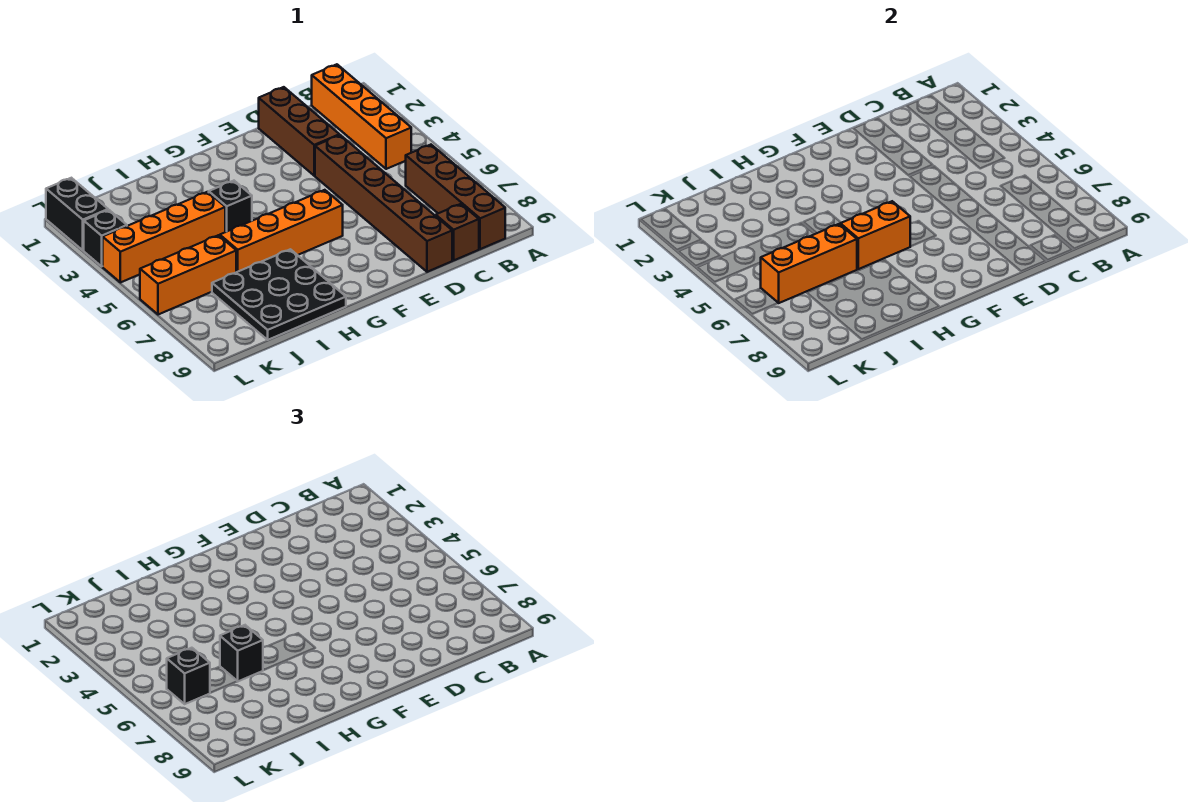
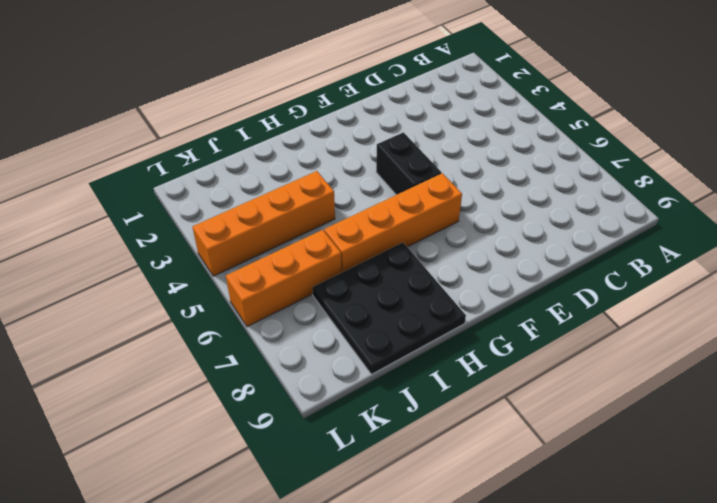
black 1x2 brick [376,132,441,195] -> black 1x2 brick moved to [46,178,108,250]
none -> orange 1x4 brick [312,64,411,169]
none -> brown 1x4 brick [406,145,505,249]
none -> brown 1x1 brick [436,204,479,260]

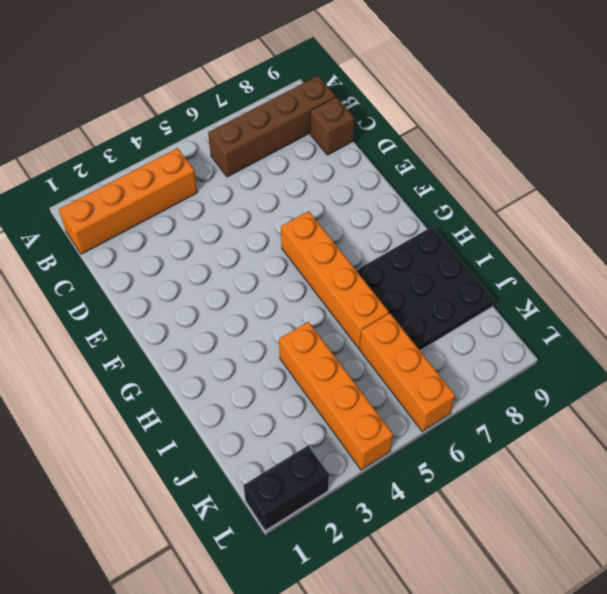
none -> brown 1x3 brick [259,87,339,176]
none -> brown 1x6 brick [315,135,452,272]
none -> black 1x1 brick [209,181,252,232]

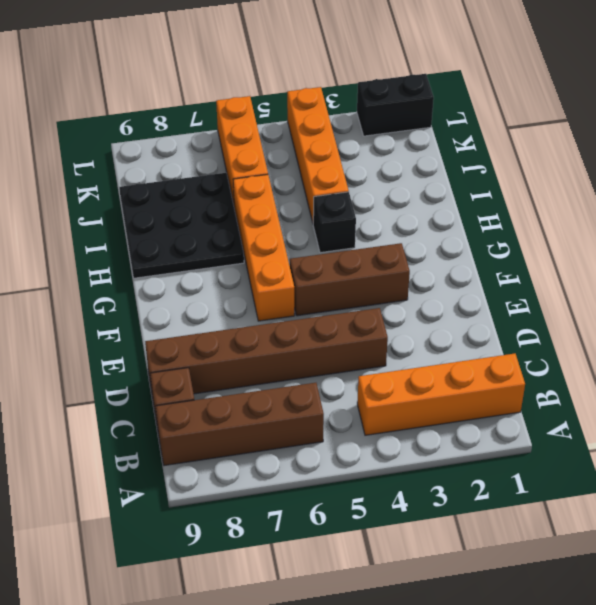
brown 1x3 brick [290,243,410,316] -> brown 1x3 brick moved to [259,87,339,176]
none -> black 1x1 brick [84,210,127,266]
none -> orange 1x2 brick [840,201,911,269]
none -> orange 1x3 brick [760,224,857,303]

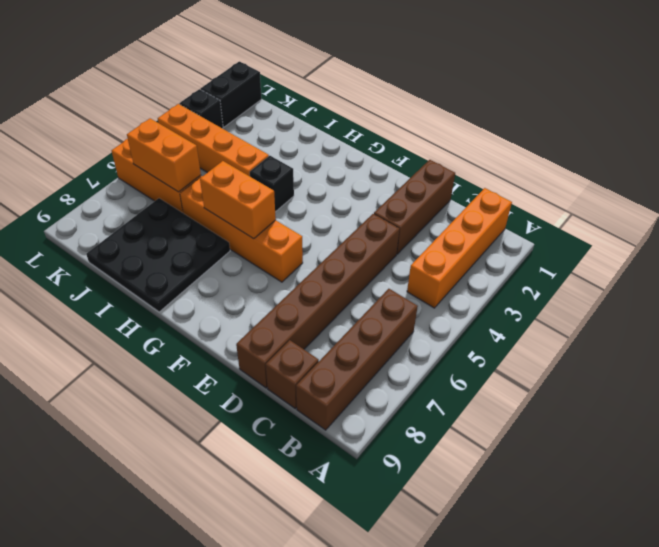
orange 1x2 brick [127,118,201,192] -> orange 1x3 brick [760,224,857,303]
none -> black 1x1 brick [220,625,263,681]
none -> black 1x1 brick [167,648,210,704]

